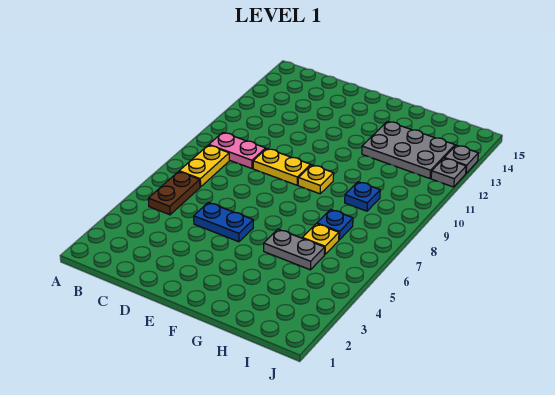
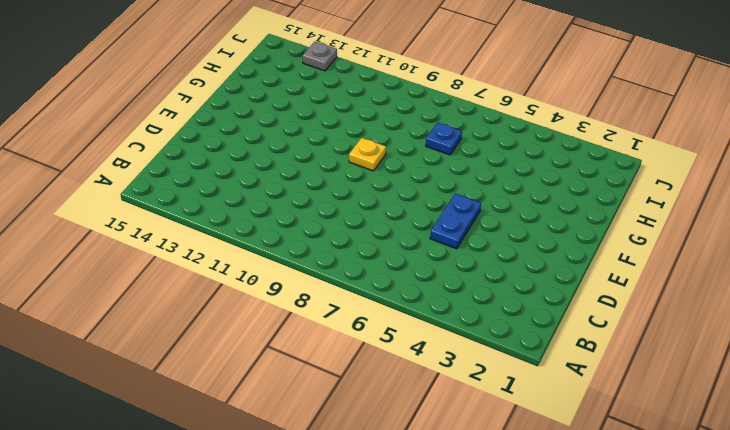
none -> brown 1x2 plate [148,172,200,215]
none -> yellow 1x2 plate [179,145,229,187]
none -> pink 1x2 plate [209,132,266,168]

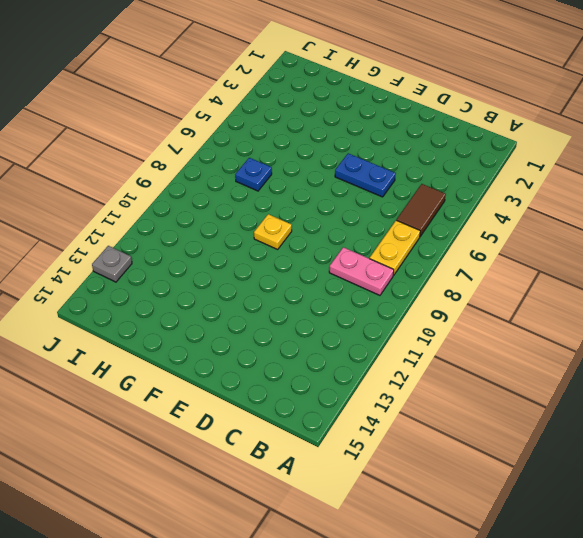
brown 1x2 tile [397,184,446,236] -> brown 1x2 plate [148,172,200,215]
none -> yellow 1x2 plate [253,148,311,185]
none -> grey 1x2 plate [264,229,325,270]
none -> grey 2x3 plate [362,121,455,179]

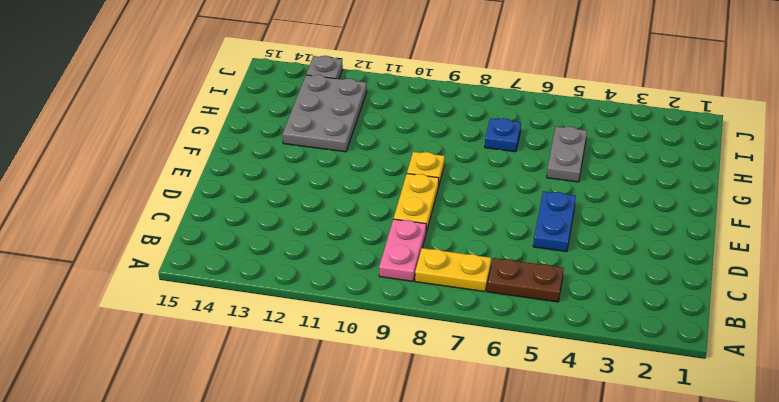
none -> yellow 1x1 plate [302,224,339,255]
none -> blue 1x1 plate [345,182,380,211]
none -> grey 1x1 plate [431,158,466,187]

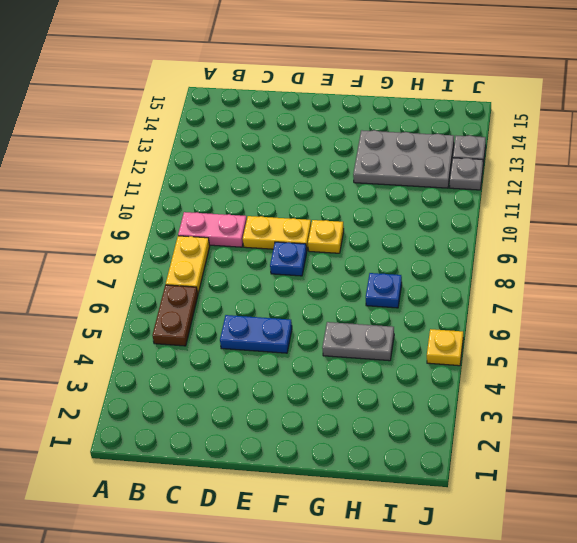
blue 1x1 plate [270,242,307,276] -> blue 1x1 plate moved to [345,182,380,211]
yellow 1x1 plate [427,329,463,366] -> yellow 1x1 plate moved to [302,224,339,255]

